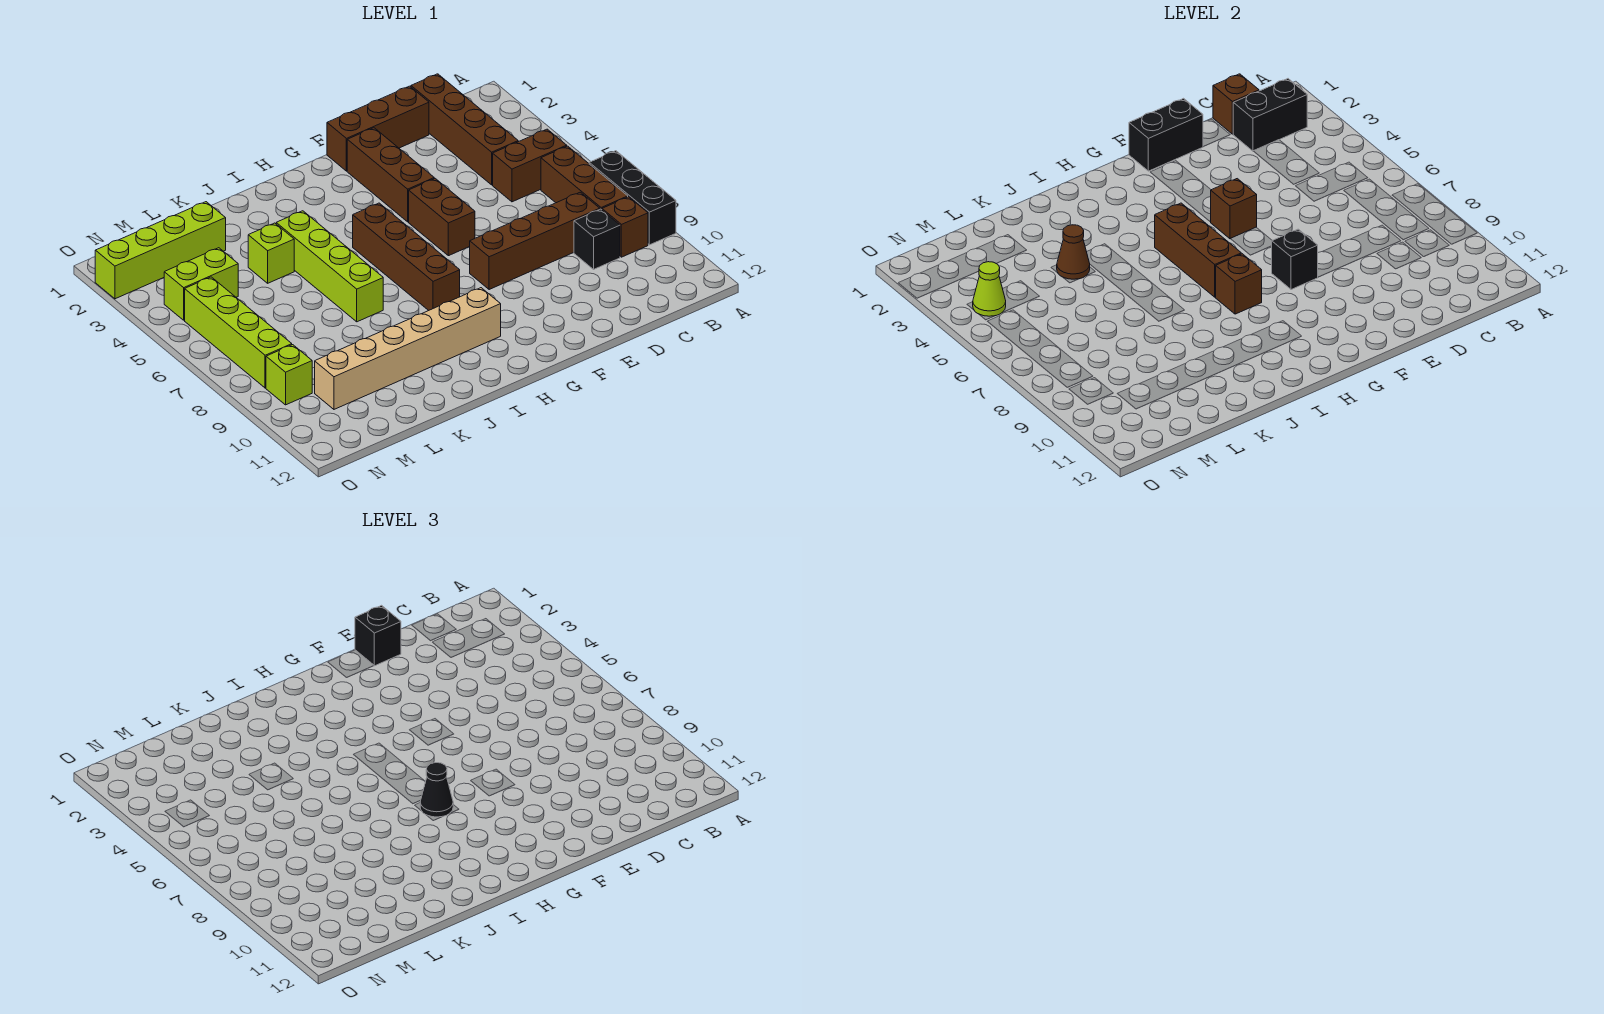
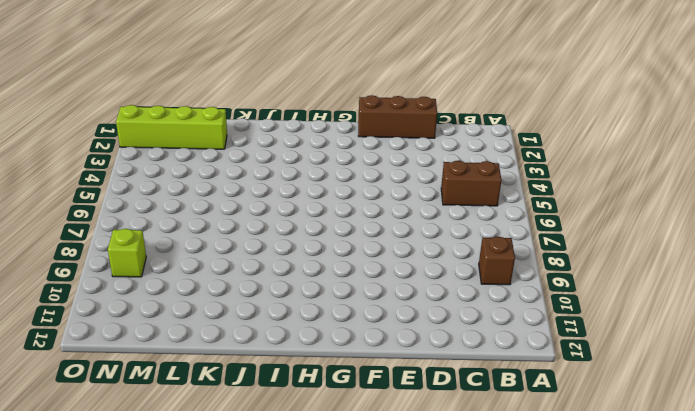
none -> black 1x3 brick [589,151,676,245]
none -> brown 1x3 brick [541,146,628,210]
none -> brown 1x4 brick [411,74,518,185]

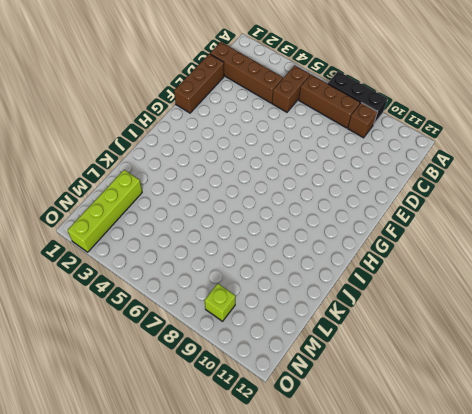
none -> brown 1x4 brick [470,192,600,290]
none -> black 1x1 brick [574,209,620,269]
none -> brown 1x3 brick [347,128,434,222]

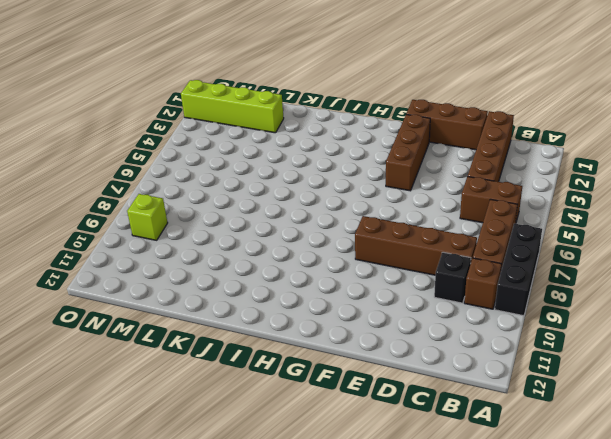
none -> brown 1x2 brick [409,179,475,256]
none -> brown 1x4 brick [353,203,460,311]
none -> tan 1x6 brick [315,288,501,409]

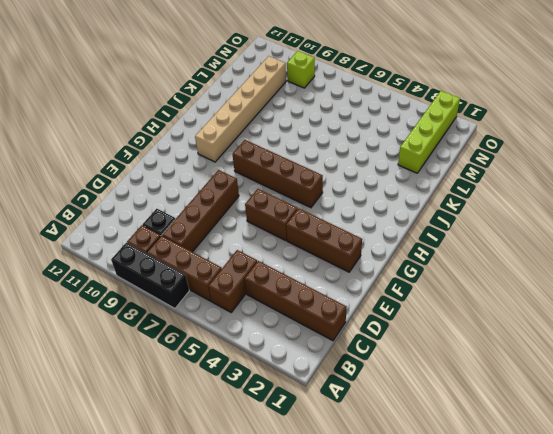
none -> brown 1x3 brick [327,86,429,171]
none -> lime 1x4 brick [276,211,383,322]
none -> lime 1x1 brick [248,223,294,283]

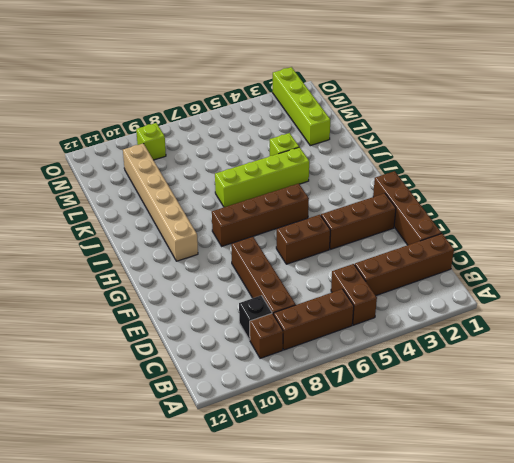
brown 1x4 brick [373,171,441,245] -> brown 1x3 brick [327,86,429,171]
none -> black 1x3 brick [589,151,676,245]
none -> lime 1x2 brick [164,248,238,320]
none -> lime 1x4 brick [185,277,292,388]

